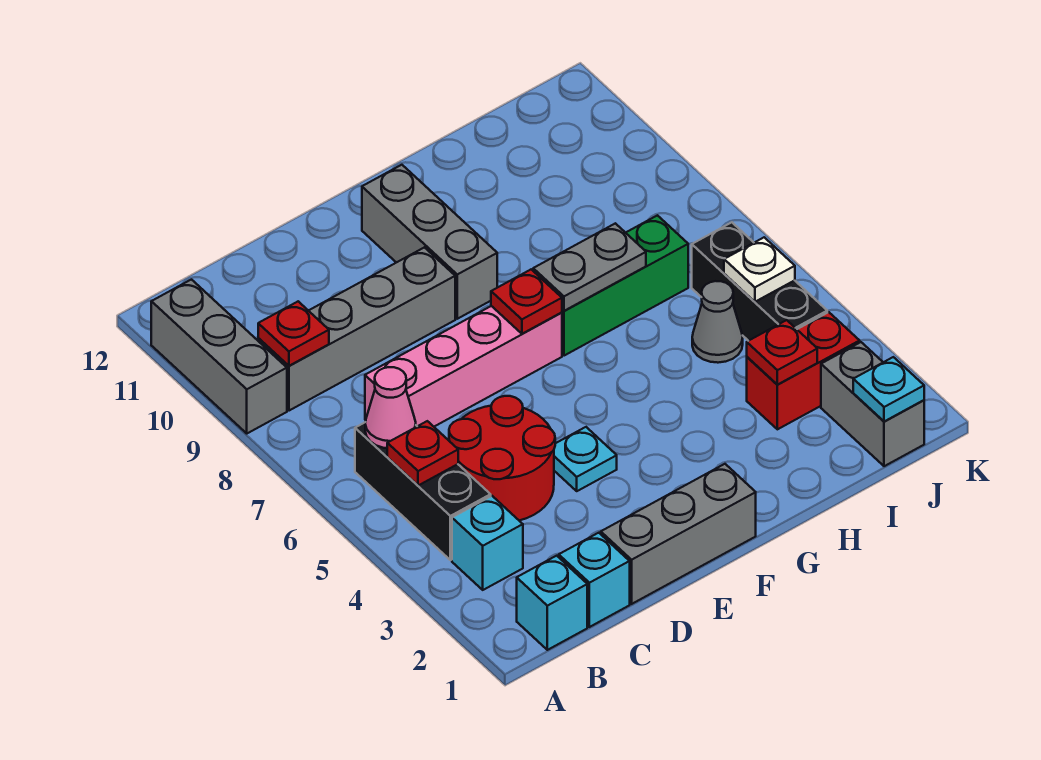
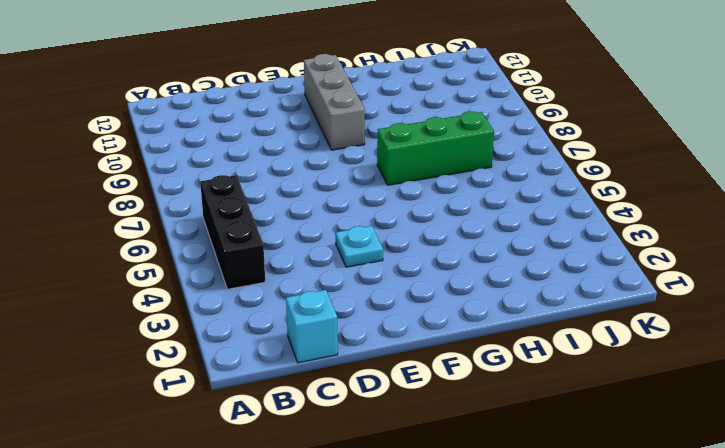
none -> grey 1x3 brick [151,280,287,433]
none -> cyan 1x1 brick [517,556,587,650]
none -> cyan 1x1 brick [452,496,523,590]

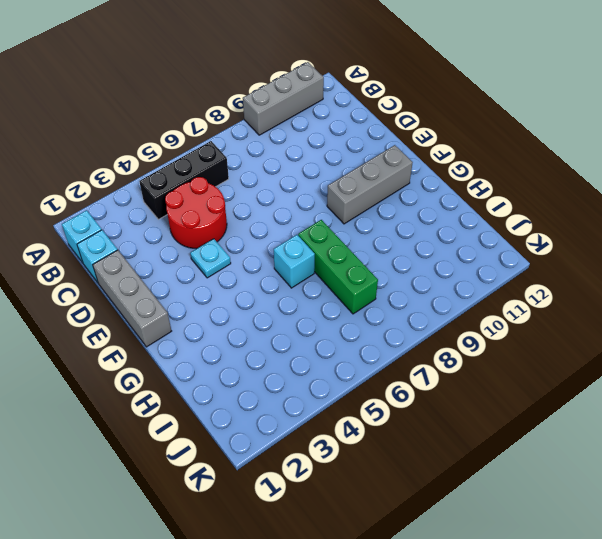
cyan 1x1 brick [274,235,315,288] -> cyan 1x1 brick moved to [452,496,523,590]
none -> grey 1x4 brick [258,247,455,411]
none -> pink 1x4 brick [365,306,562,427]
none -> red 1x2 brick [747,312,860,429]

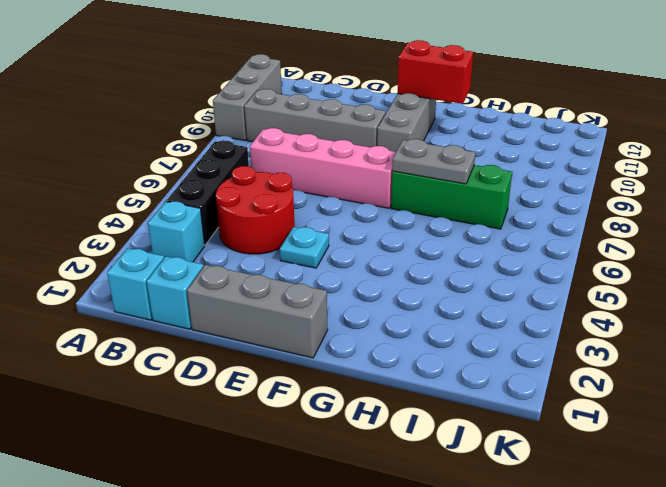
red 1x2 brick [397,40,473,104] -> red 1x2 brick moved to [747,312,860,429]
none -> grey 1x1 cone [692,281,743,363]
none -> grey 1x2 brick [821,342,924,466]
none -> black 1x3 brick [692,222,827,341]

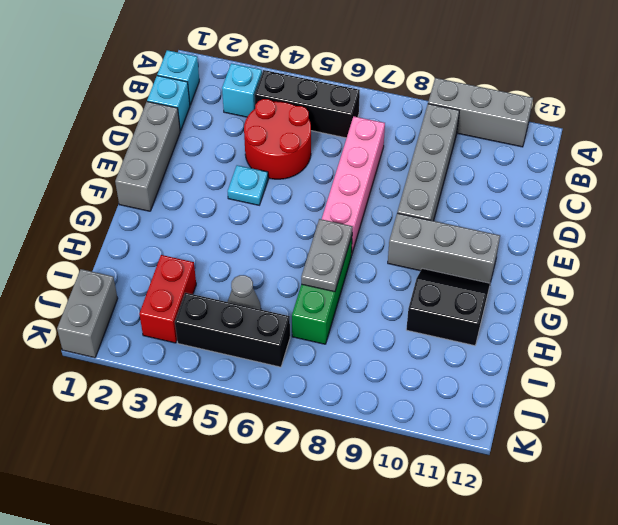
black 2x2 slope [406,268,490,346] -> none
grey 1x2 brick [57,269,118,358] -> grey 1x2 brick turned to [821,342,924,466]
none -> red 1x1 plate [387,421,458,486]
none -> pink 1x1 cone [365,367,416,448]
none -> red 1x1 plate [258,301,329,366]

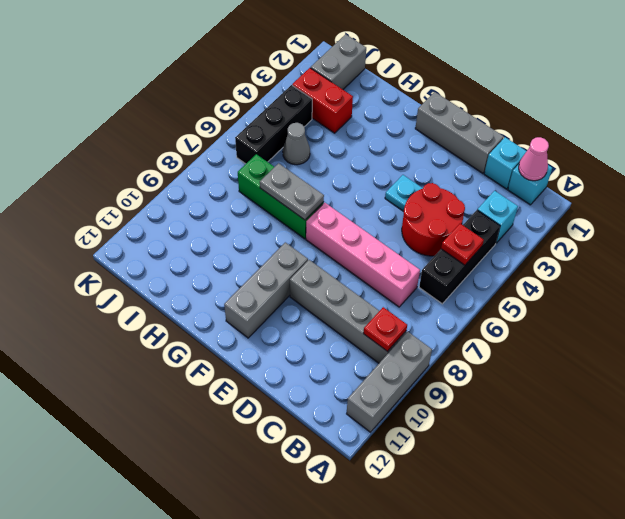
pink 1x1 cone [519,137,549,181] -> pink 1x1 cone moved to [365,367,416,448]
none -> red 1x1 plate [491,269,562,334]
none -> red 1x1 plate [747,320,817,385]
none -> cyan 1x1 plate [853,357,924,421]

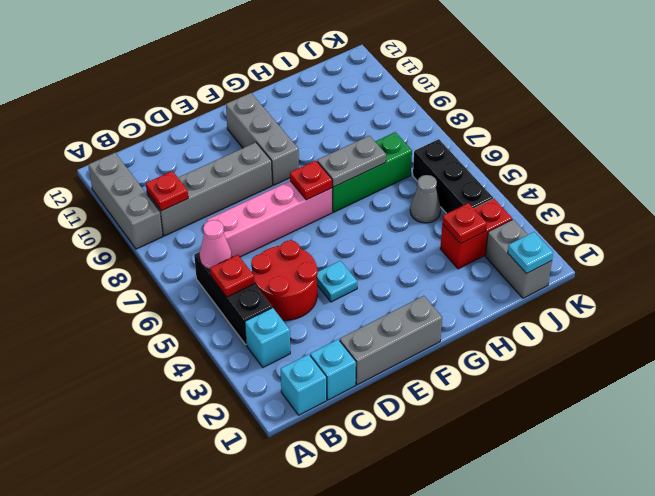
none -> white 1x1 plate [724,237,795,302]

